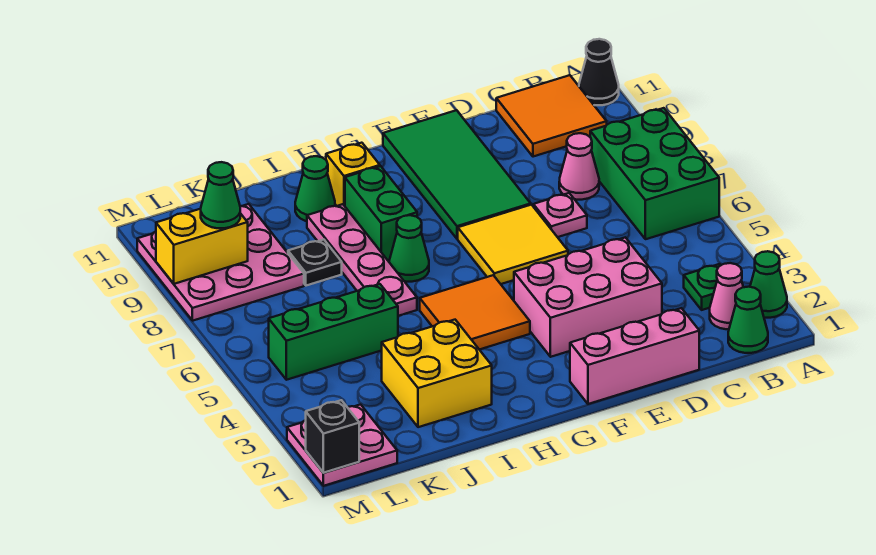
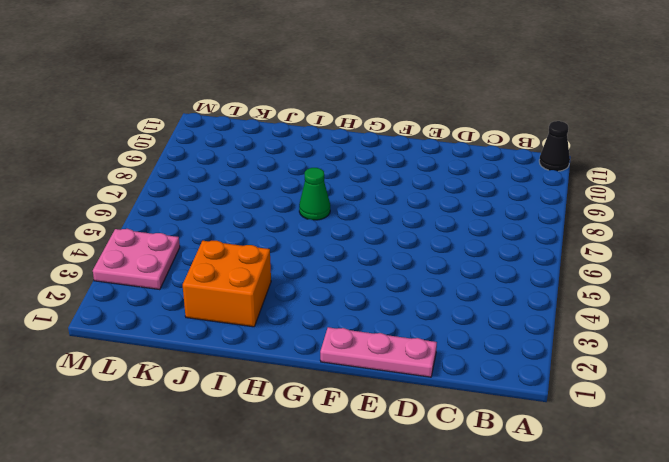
pink 1x3 plate [320,327,437,377] -> pink 1x3 brick [570,308,699,404]
orange 2x2 brick [183,241,271,327] -> yellow 2x2 brick [382,320,492,427]
pink 2x2 plate [93,229,180,290] -> pink 2x2 plate moved to [287,405,397,486]
none -> green 1x1 cone [750,251,787,318]
none -> green 2x3 brick [590,108,719,239]
none -> green 1x1 cone [728,287,768,353]

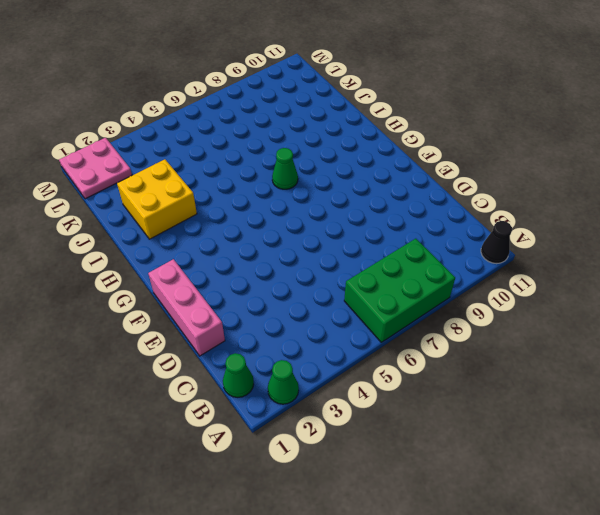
none -> pink 1x1 cone [710,263,743,329]
none -> green 1x1 plate [684,264,721,310]
none -> orange 2x2 tile [496,75,607,157]

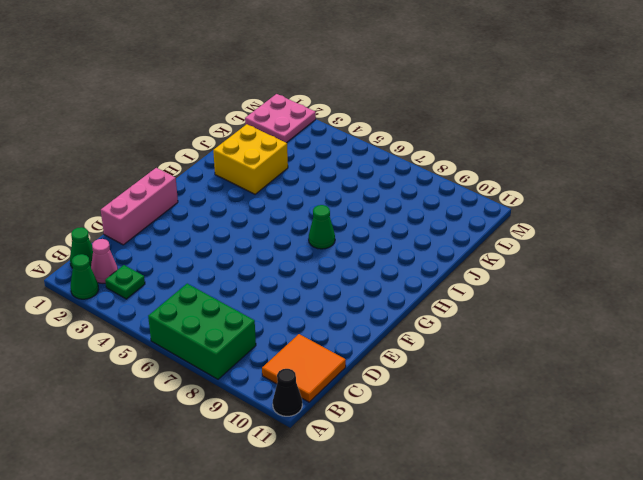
none -> pink 1x1 cone [559,133,599,200]
none -> pink 2x3 brick [514,237,662,357]
none -> pink 1x1 plate [533,193,587,237]

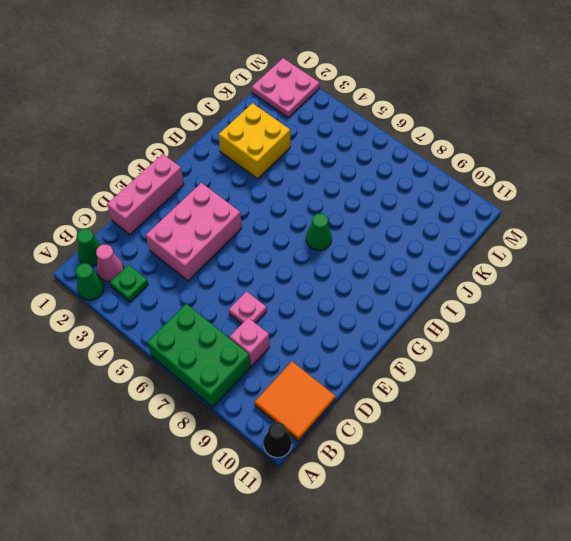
pink 1x1 brick [230,318,269,366] -> pink 1x1 cone [559,133,599,200]
none -> yellow 2x2 tile [458,205,568,284]
none -> green 2x4 tile [383,110,531,239]
none -> orange 2x2 tile [420,275,530,350]

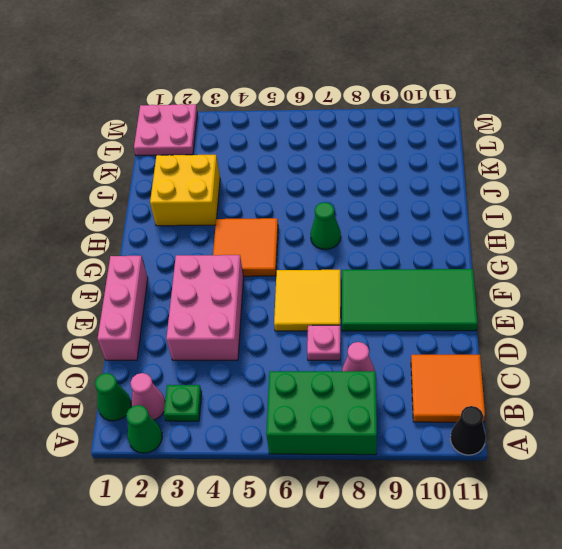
none -> green 1x2 brick [345,166,417,260]
none -> yellow 1x1 brick [326,143,380,206]
none -> pink 1x4 plate [307,204,417,316]

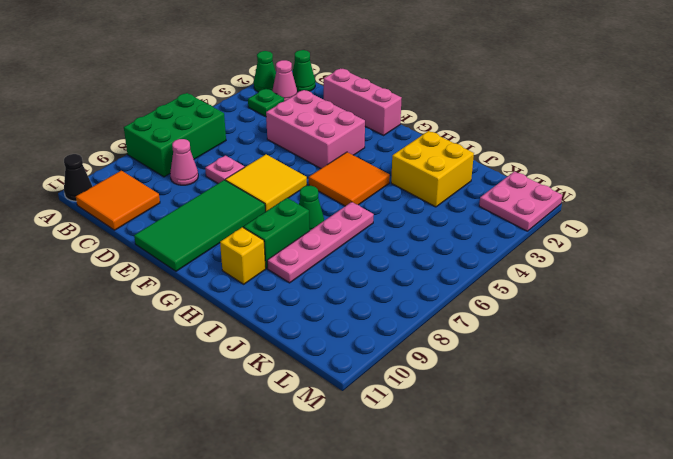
none -> green 1x1 cone [295,156,335,221]
none -> green 1x3 brick [269,284,398,380]
none -> black 1x1 plate [288,240,342,286]

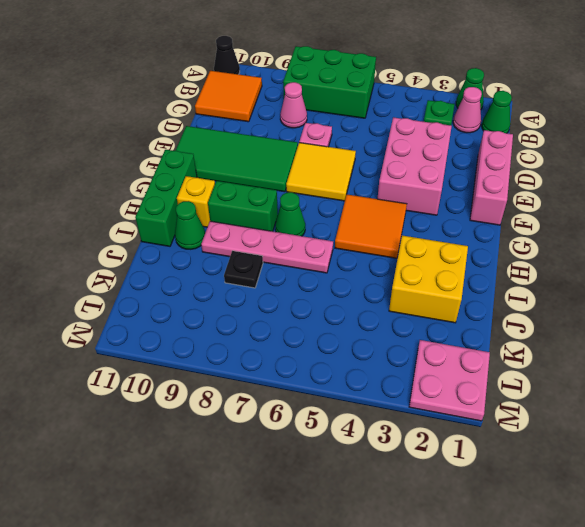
green 1x3 brick [135,150,197,246] -> green 1x3 brick moved to [269,284,398,380]
none -> pink 3x3 plate [137,204,304,321]
none -> yellow 1x2 brick [156,209,248,284]
none -> black 1x1 brick [306,400,359,473]

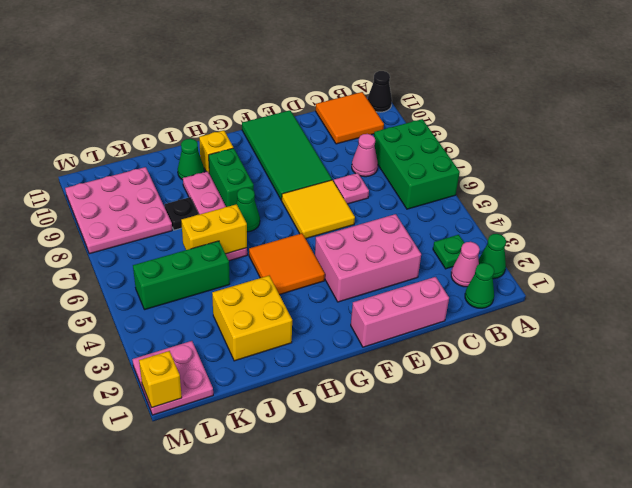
yellow 1x2 brick [181,204,247,254] -> yellow 1x2 brick moved to [156,209,248,284]
yellow 1x1 brick [139,351,182,408] -> black 1x1 brick [306,400,359,473]
none -> green 1x1 cone [201,162,240,228]

